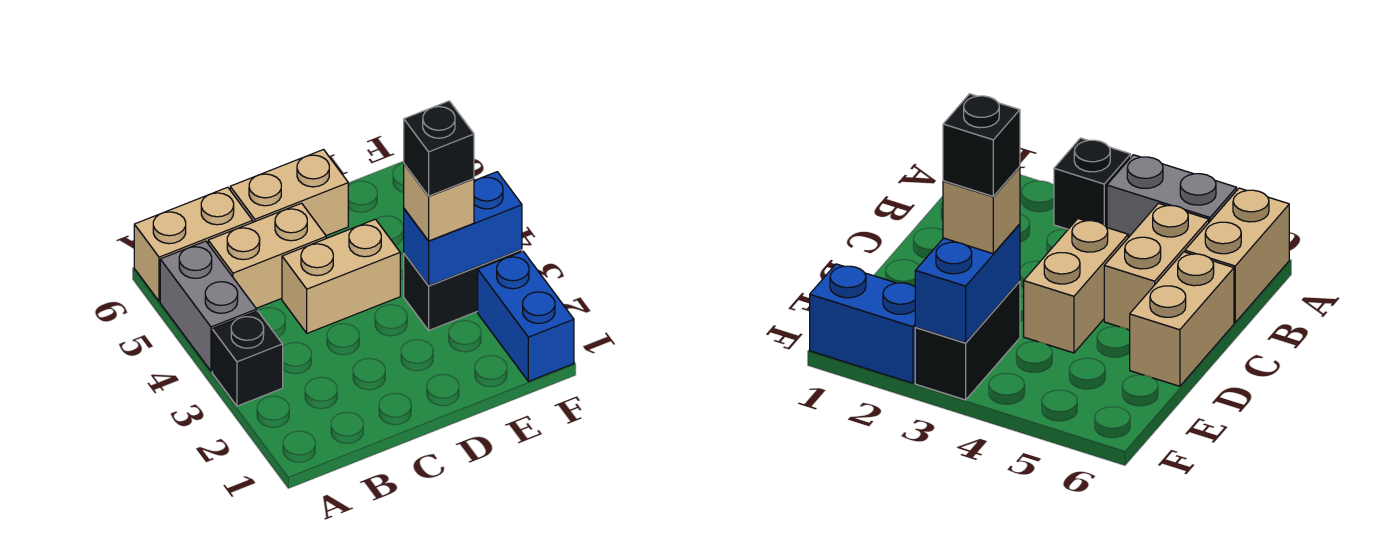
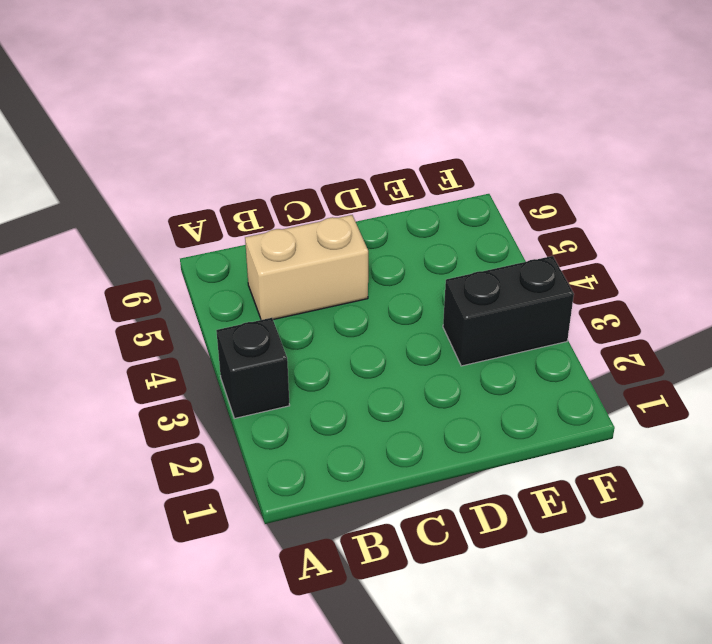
none -> grey 1x2 brick [160,241,257,371]
none -> tan 1x2 brick [134,187,253,301]

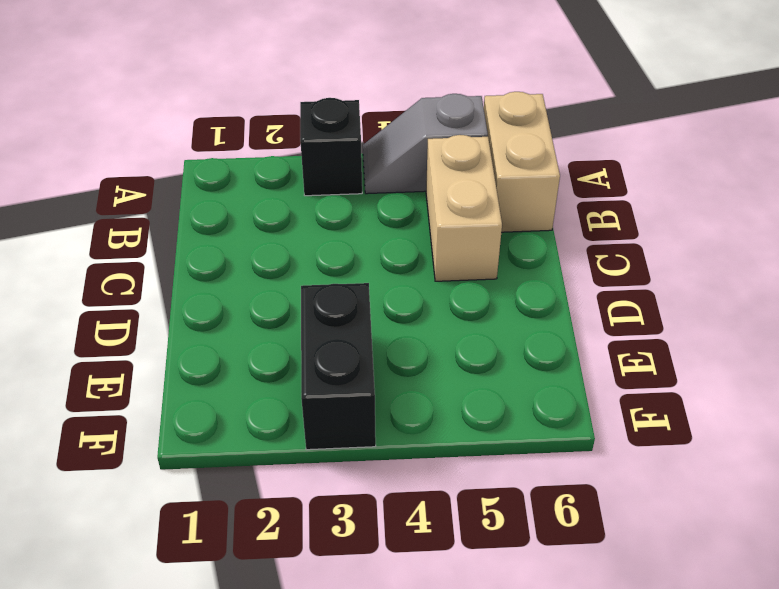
grey 1x2 slope [363,94,488,194] -> grey 1x2 brick [160,241,257,371]
none -> tan 1x2 brick [282,219,400,333]
none -> tan 1x2 brick [230,150,348,236]

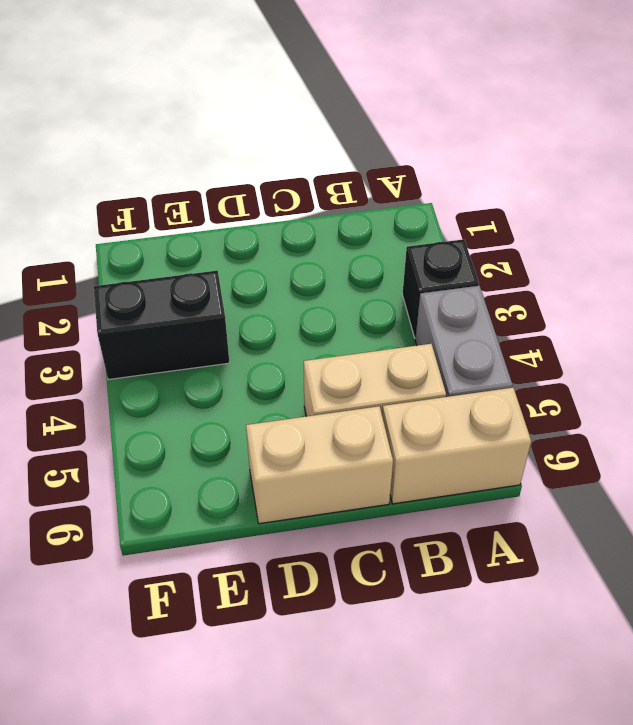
none -> tan 1x2 brick [282,219,400,333]
none -> blue 1x2 brick [478,251,574,381]

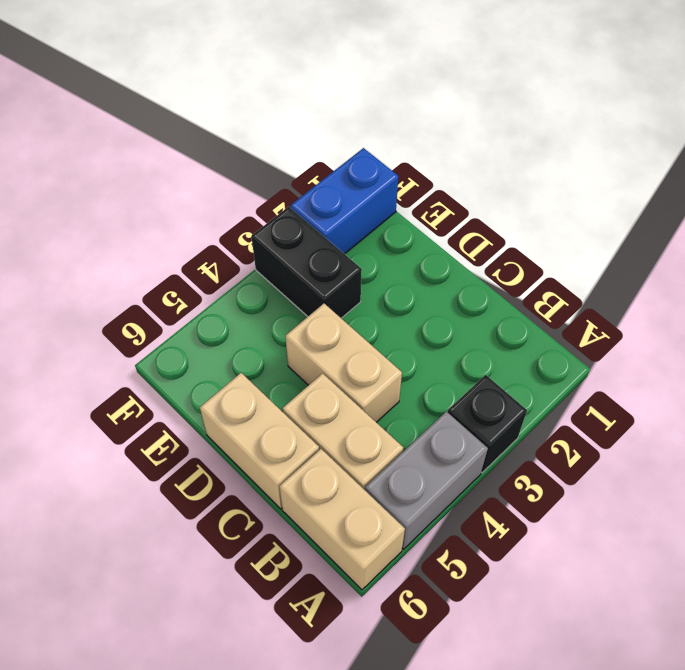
none -> blue 1x2 brick [404,172,522,286]
none -> tan 1x1 brick [404,164,474,241]

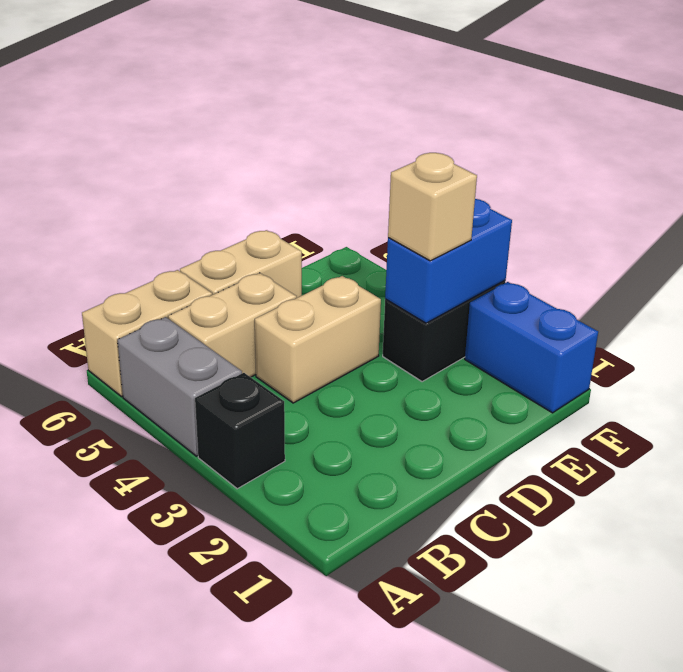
none -> black 1x1 brick [404,101,474,196]

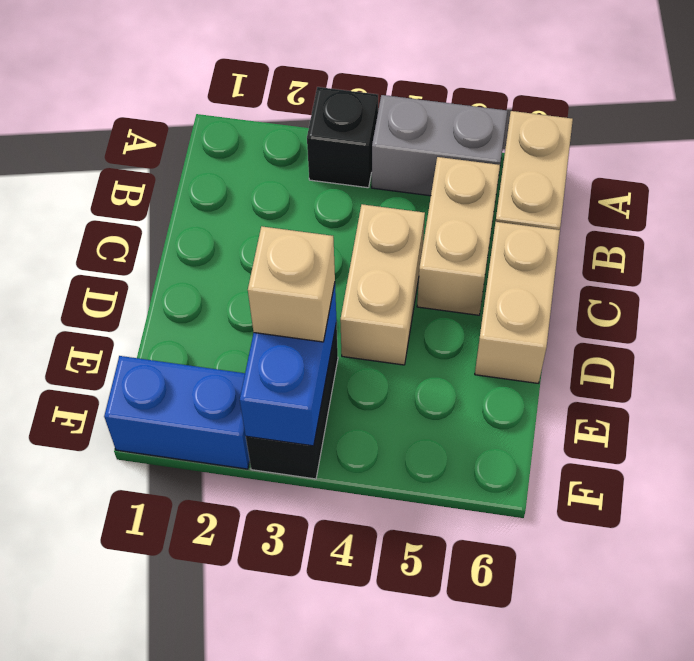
none -> black 1x1 brick [404,101,474,196]

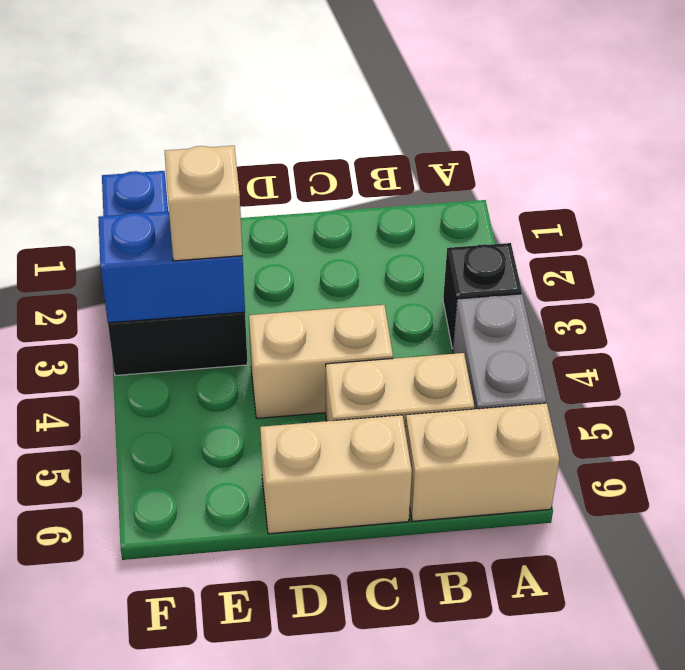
none -> black 1x1 brick [404,101,474,196]

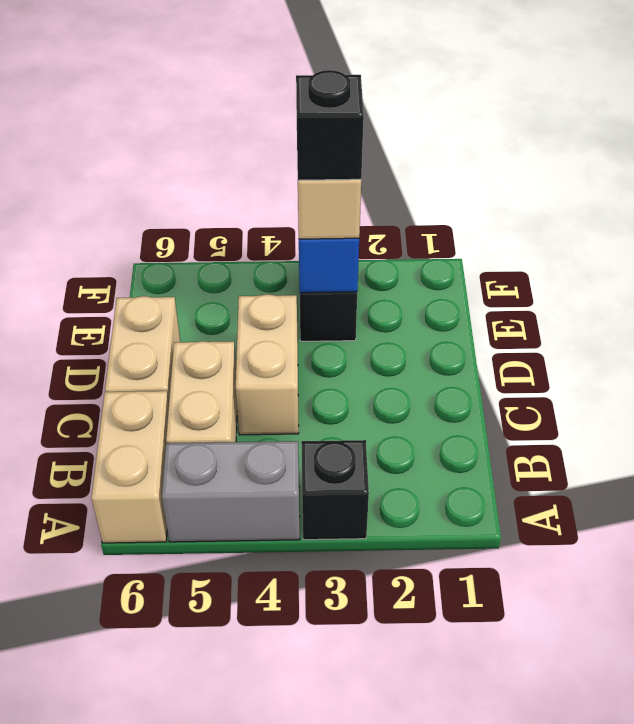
none -> blue 1x2 brick [478,251,574,381]

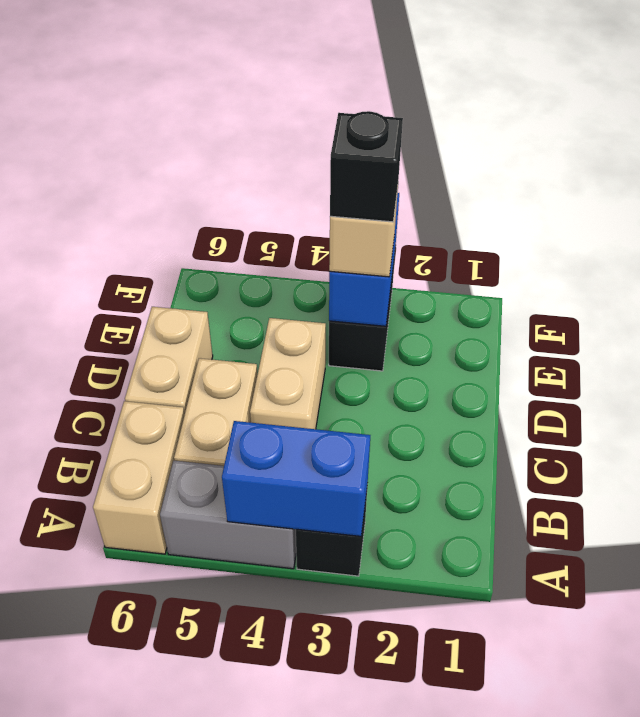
blue 1x2 brick [222,421,370,536] -> blue 1x2 brick moved to [478,251,574,381]

